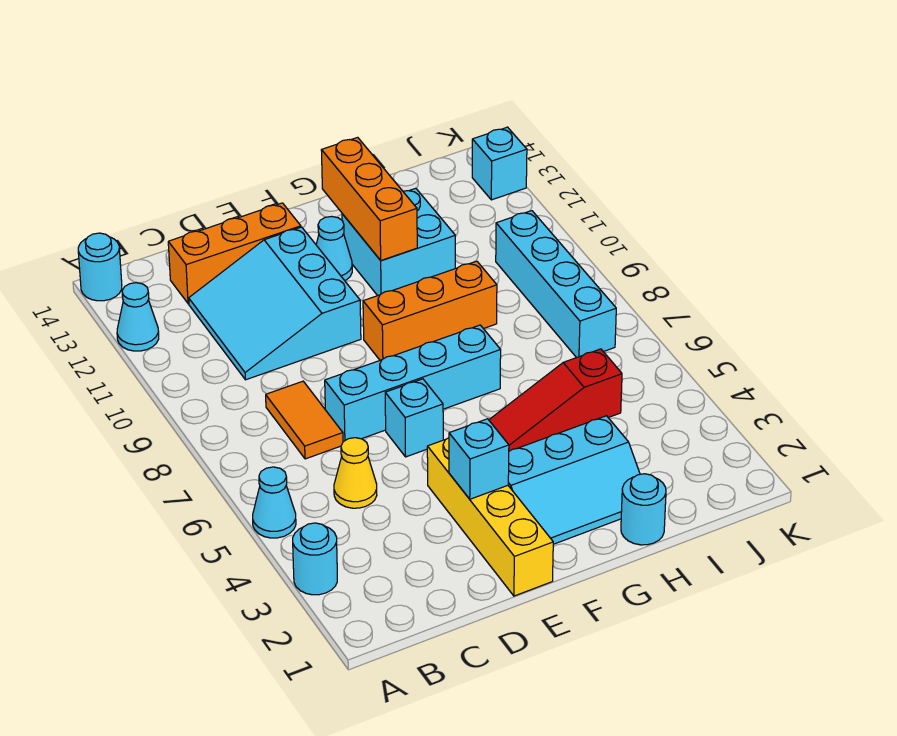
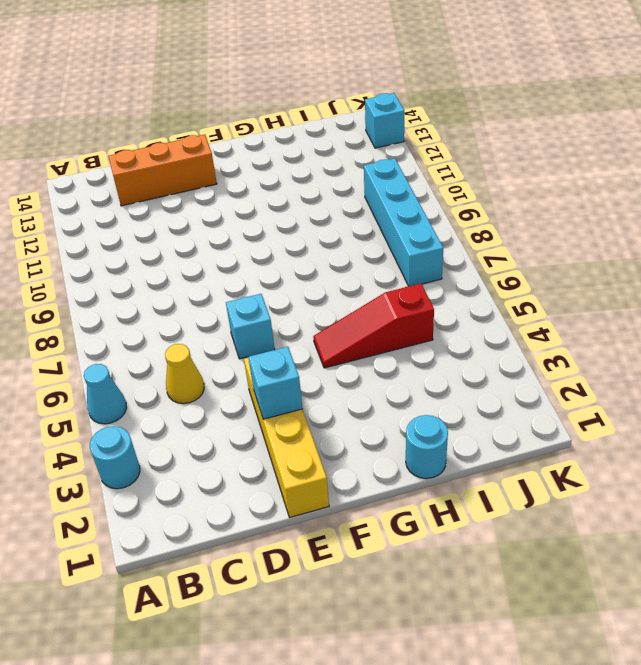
none -> cyan 1x1 cone [117,283,159,351]
none -> cyan 1x1 round brick [78,233,122,301]
none -> orange 1x2 tile [266,381,343,459]

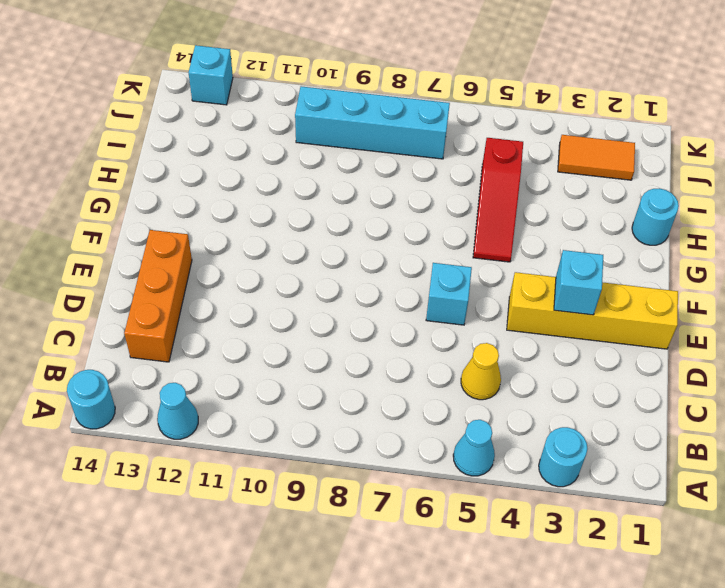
orange 1x2 tile [558,135,635,180] -> orange 1x2 tile moved to [266,381,343,459]
none -> cyan 3x3 slope [189,227,361,380]
none -> cyan 1x4 brick [325,325,501,442]
none -> cyan 2x3 slope [508,416,640,544]

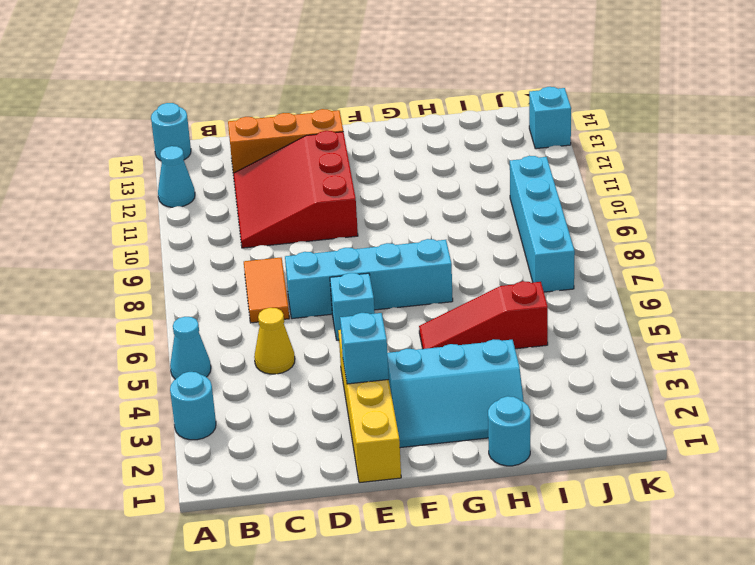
red 3x3 slope [233,131,358,248] -> cyan 3x3 slope [189,227,361,380]
none -> orange 1x3 brick [363,261,497,360]
none -> cyan 1x1 cone [316,216,352,281]
none -> cyan 2x2 brick [342,188,455,296]

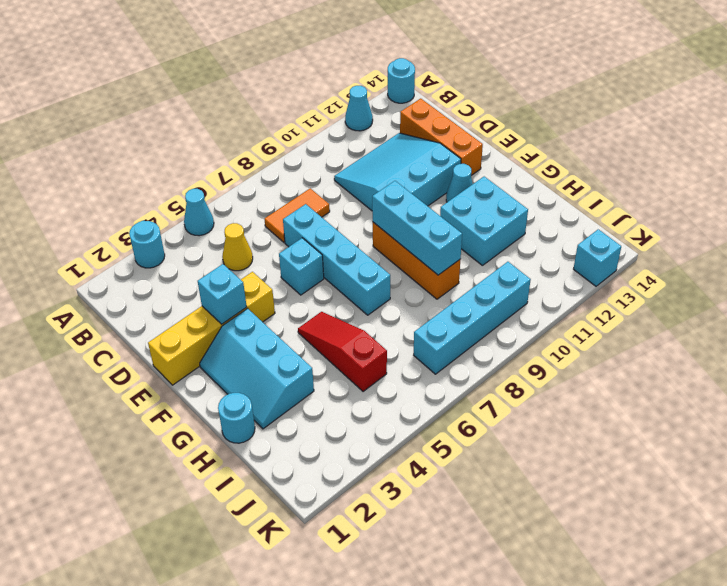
cyan 1x3 brick [372,181,462,275] -> none
none -> orange 1x3 brick [321,137,417,261]

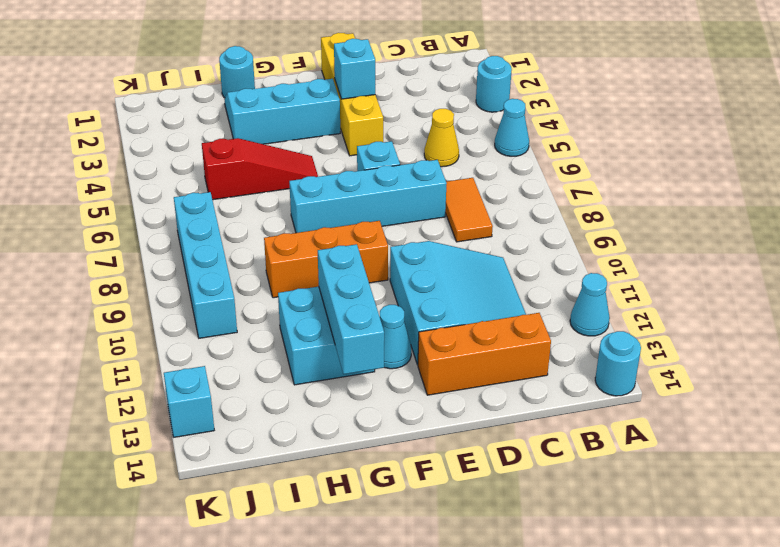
cyan 1x3 brick [318,244,384,374] -> orange 1x3 brick [321,137,417,261]

